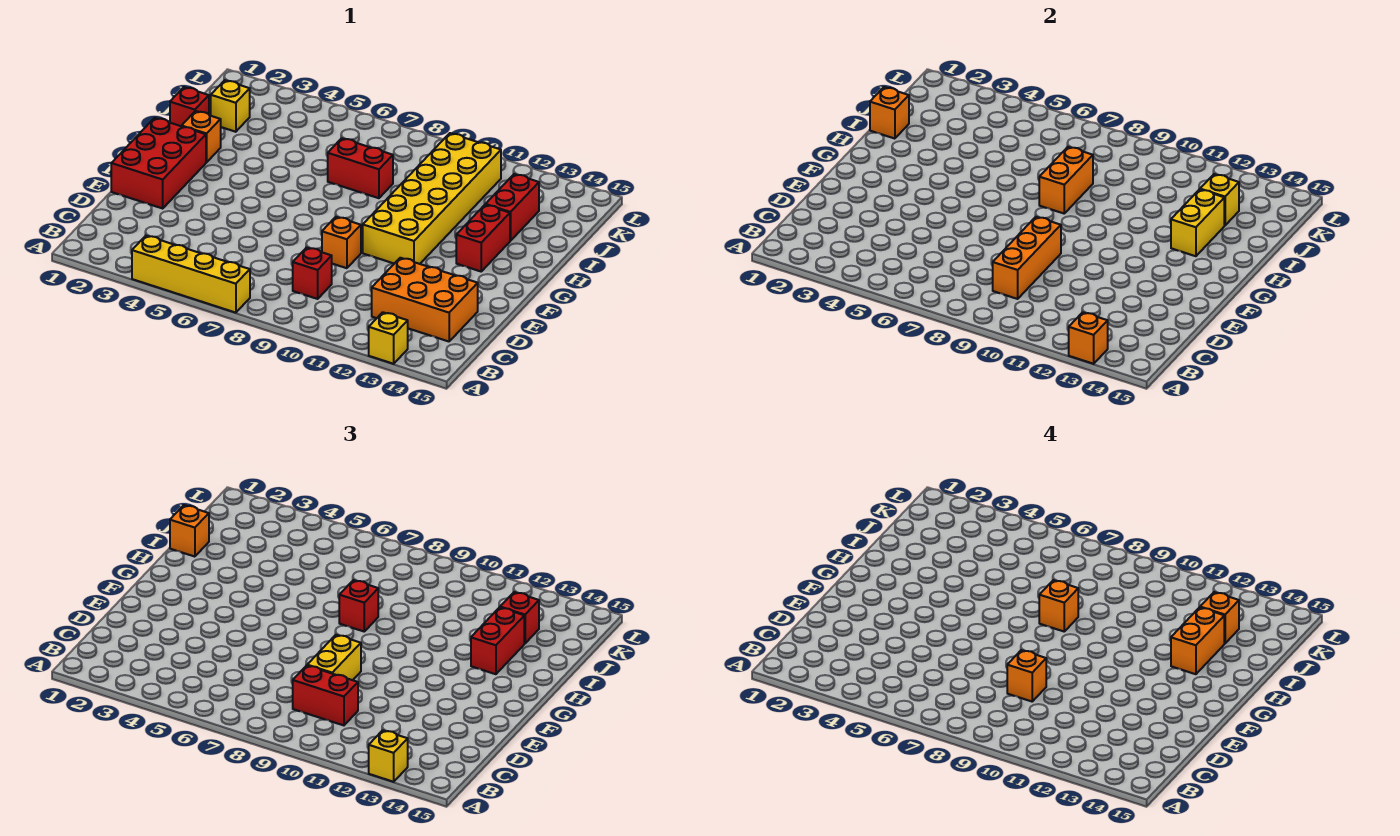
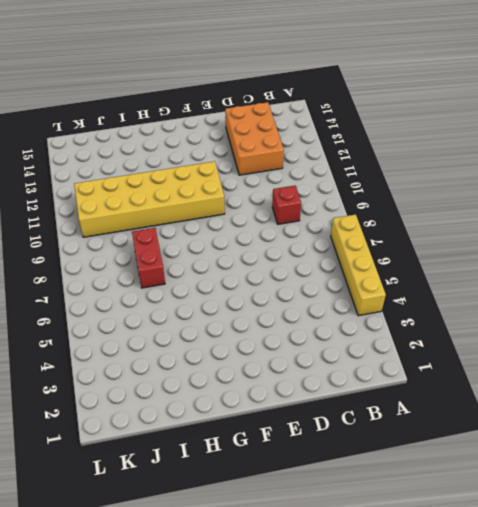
none -> yellow 1x1 brick [369,312,408,364]
none -> red 2x3 brick [111,118,206,208]
none -> orange 1x1 brick [322,217,361,268]
none -> red 1x2 brick [456,205,510,271]

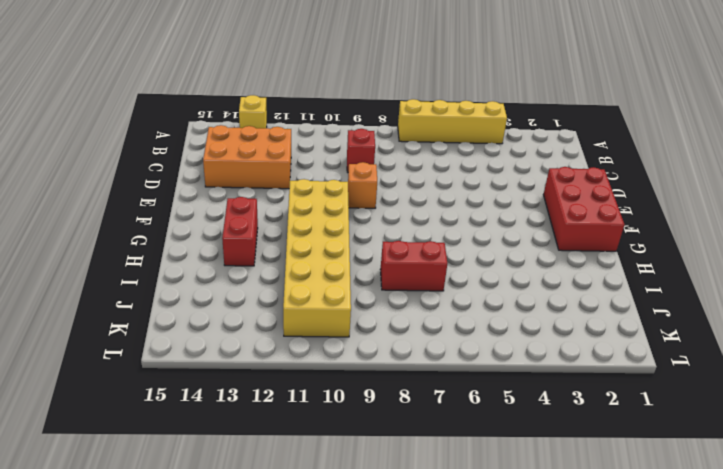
none -> orange 1x1 brick [182,111,221,162]
none -> red 1x1 brick [170,87,209,126]
none -> red 1x2 brick [486,174,539,241]
none -> yellow 1x1 brick [211,80,250,132]

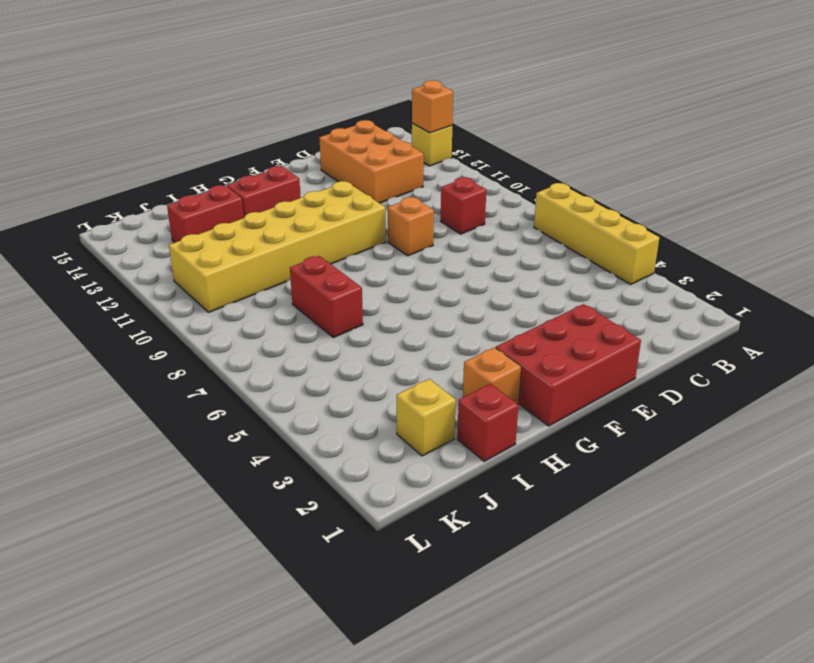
none -> orange 1x3 brick [993,217,1061,299]
none -> orange 1x2 brick [1039,147,1093,213]
none -> yellow 1x2 brick [1171,189,1224,256]
none -> orange 1x1 brick [870,87,909,139]

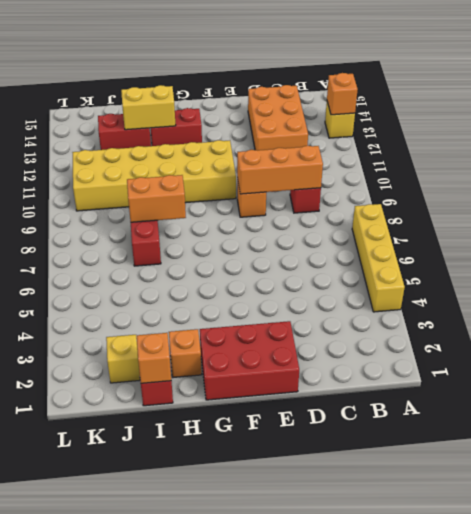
none -> yellow 1x1 brick [1200,174,1239,225]
none -> yellow 1x1 brick [369,730,408,782]
none -> red 1x2 brick [293,665,358,725]
none -> yellow 1x2 brick [307,635,361,680]

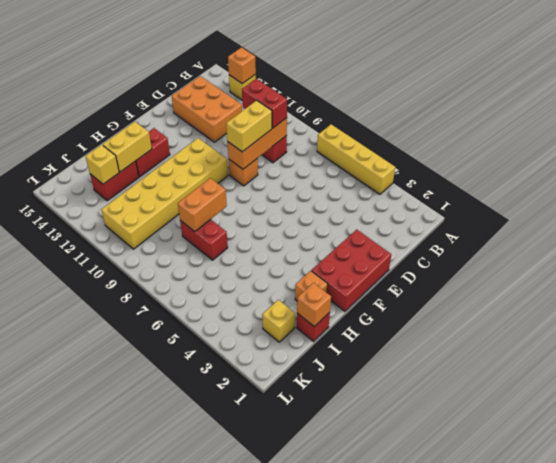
none -> yellow 1x1 brick [369,730,408,782]
none -> red 1x1 brick [339,580,378,631]
none -> red 1x2 brick [471,607,524,674]
none -> orange 1x1 brick [170,505,209,557]

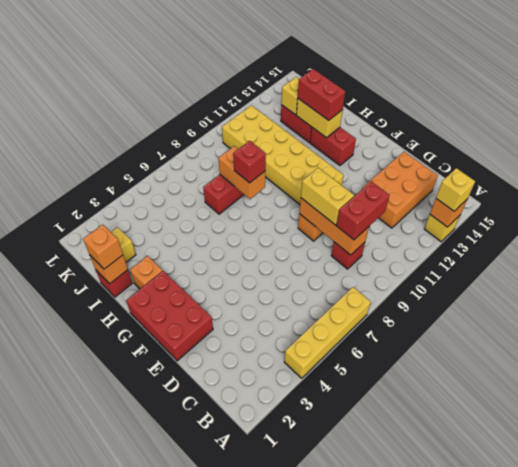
none -> red 1x1 brick [500,592,539,643]
none -> orange 1x1 brick [1007,650,1046,701]
none -> orange 1x1 brick [1039,580,1078,631]
none -> orange 1x2 brick [1171,607,1224,674]

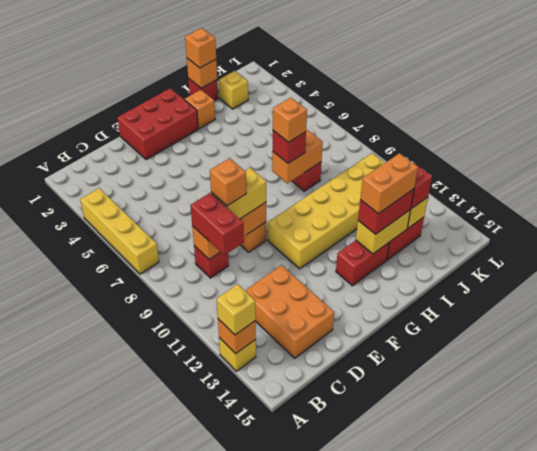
none -> orange 1x1 brick [1200,592,1239,643]

